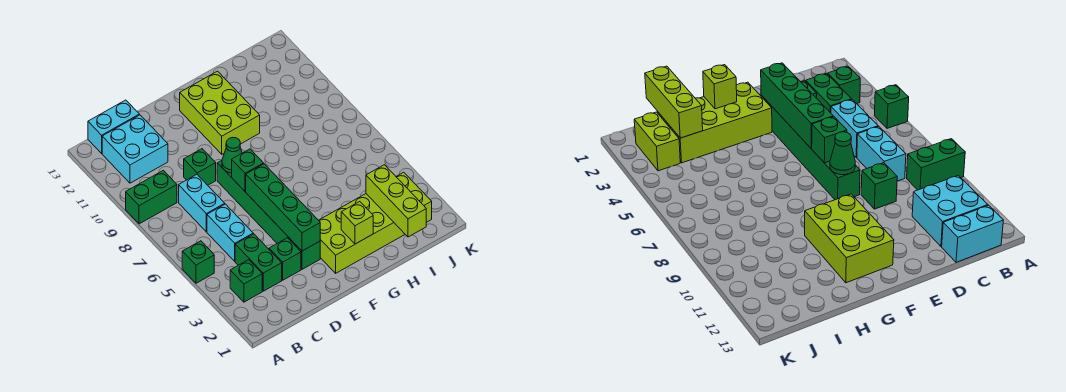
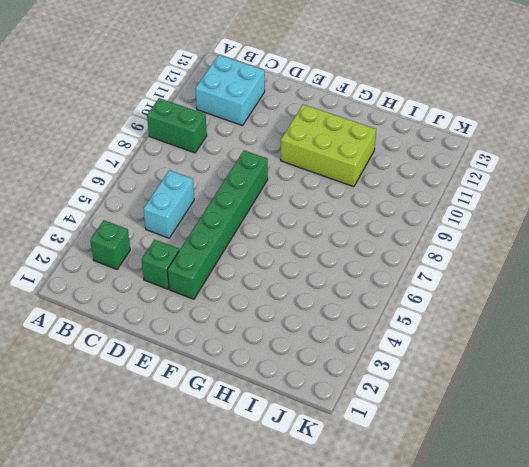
lime 2x3 brick [281,104,376,187] -> lime 2x3 brick turned to [180,71,260,154]
none -> green 1x1 brick [182,241,214,283]
none -> cyan 1x2 brick [88,100,139,153]
none -> green 1x2 brick [235,234,282,291]

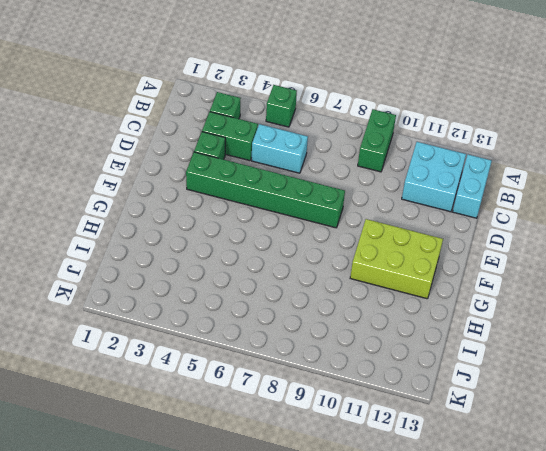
none -> cyan 1x2 brick [179,175,225,232]
none -> green 1x1 brick [184,149,216,185]
none -> lime 2x4 brick [319,194,405,273]

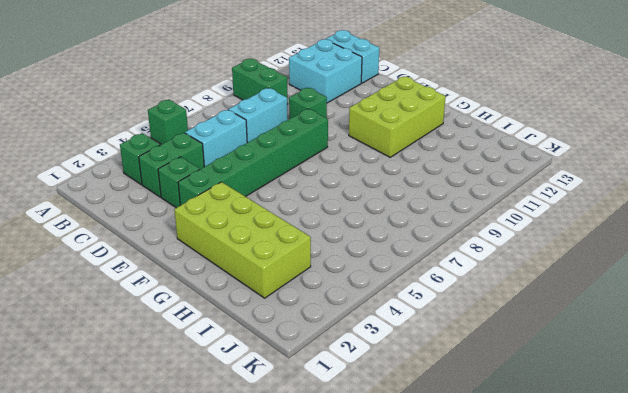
none -> lime 1x2 brick [396,172,432,222]
none -> green 1x4 brick [246,164,320,251]
none -> green 1x1 brick [232,149,264,191]

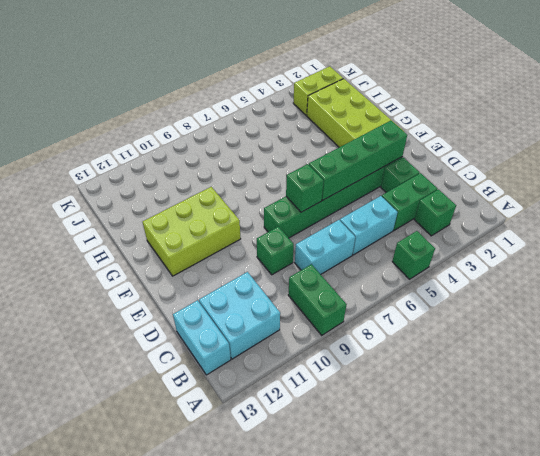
none -> green 1x1 cone [222,137,242,173]
none -> lime 1x1 brick [341,202,373,244]
none -> lime 1x3 brick [366,165,426,237]

